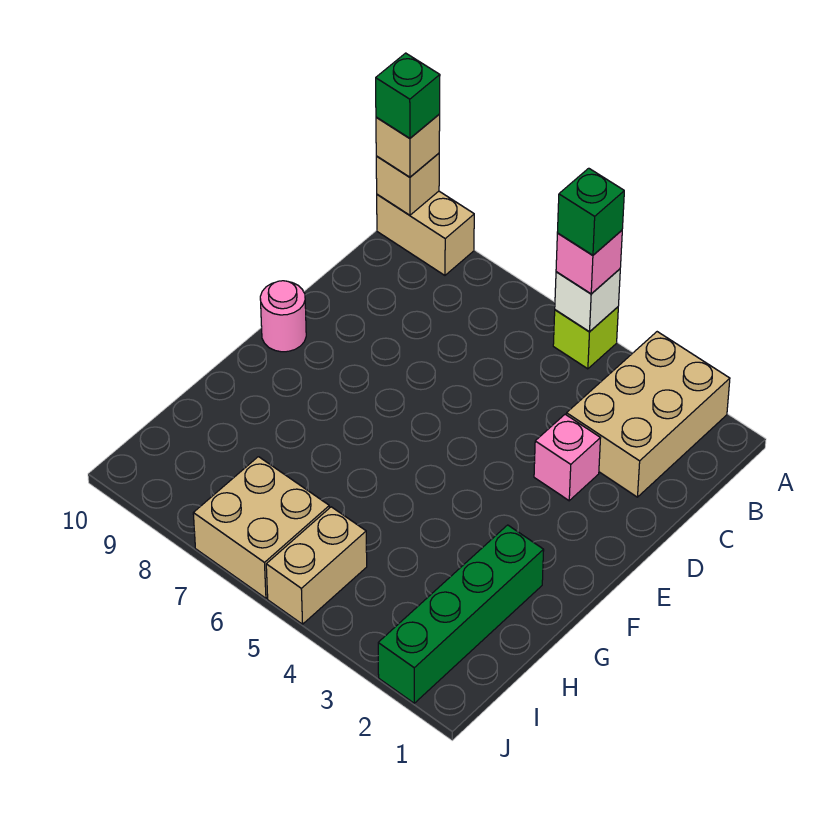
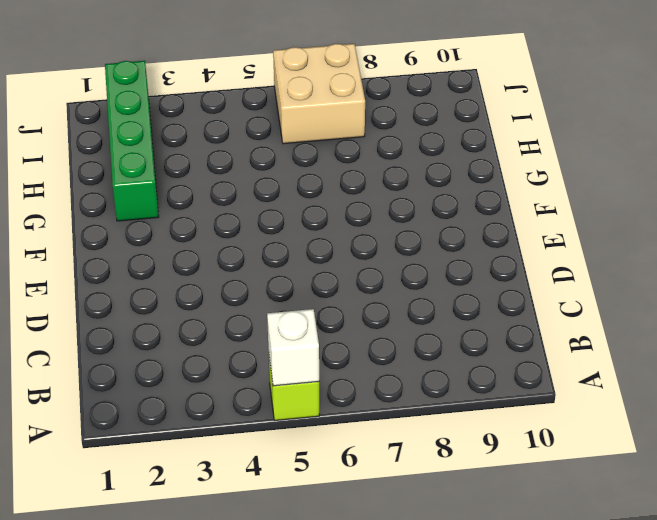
none -> tan 2x3 brick [566,332,730,497]
none -> tan 1x2 brick [377,191,474,275]
none -> pink 1x1 brick [534,414,600,501]

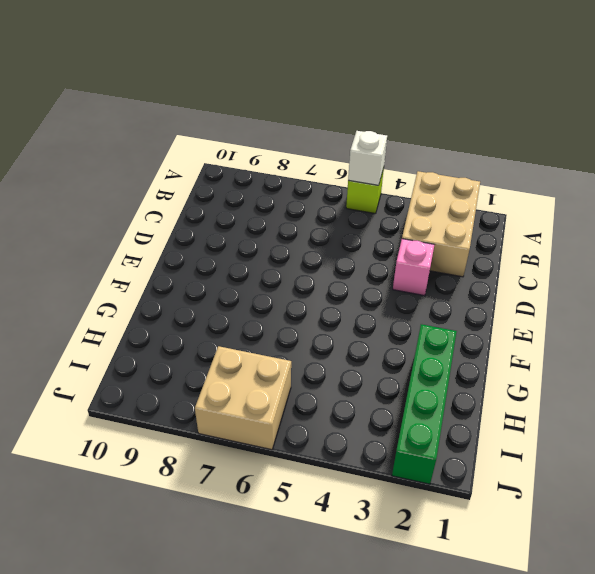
none -> tan 1x2 brick [377,191,474,275]
none -> pink 1x1 round brick [260,281,306,352]
none -> tan 1x2 brick [266,507,367,624]

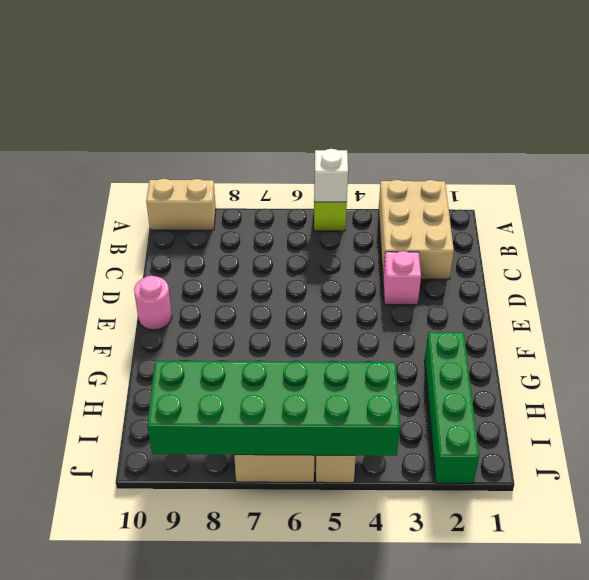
green 2x6 brick [147,361,400,456] -> none
none -> tan 1x1 brick [376,153,439,215]
none -> pink 1x1 brick [556,230,622,294]
none -> tan 1x1 brick [376,114,440,177]

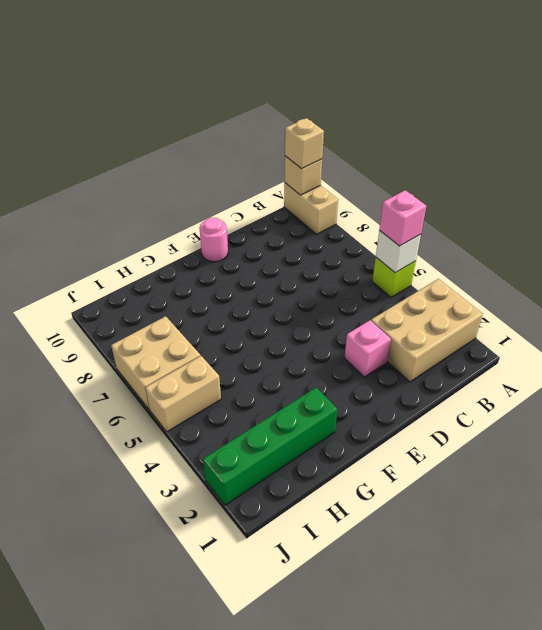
none -> green 1x1 brick [557,168,624,255]
none -> green 1x1 brick [376,53,440,138]

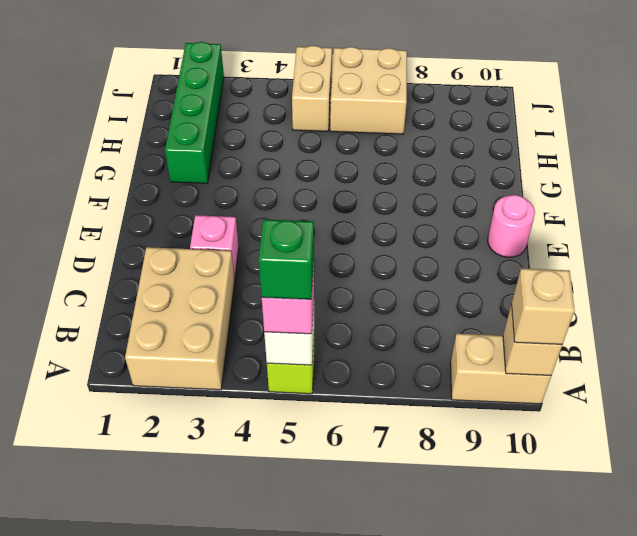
none -> green 1x1 brick [376,53,440,138]

